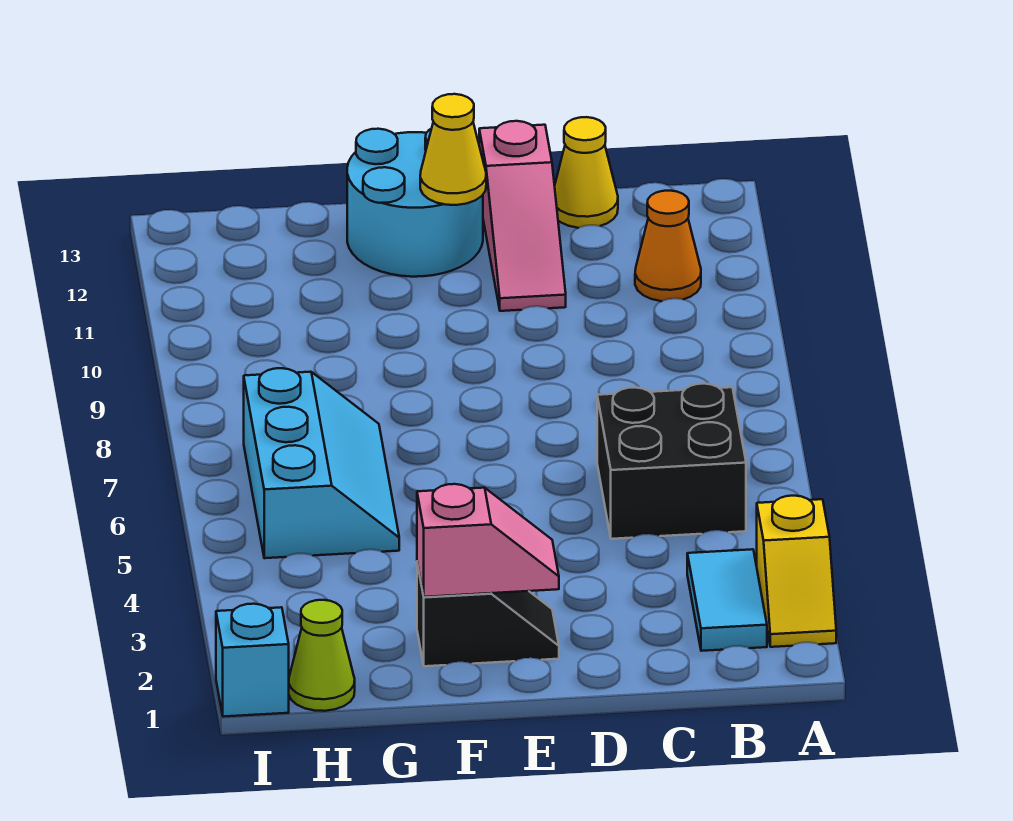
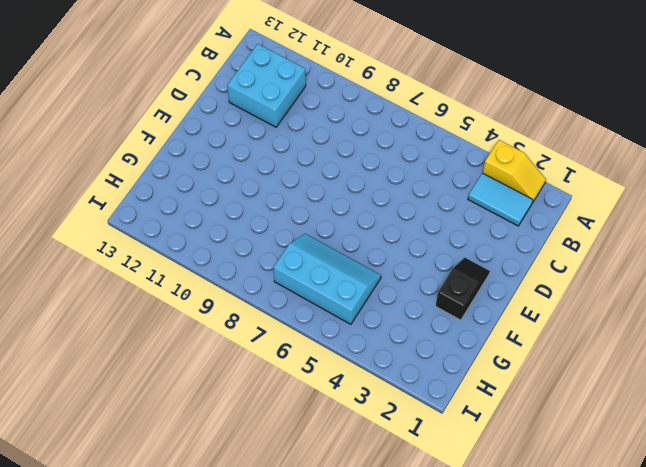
cyan 2x2 brick [227,44,306,127] -> orange 1x1 cone [635,191,701,301]
none -> black 2x2 brick [597,384,746,539]
none -> yellow 1x1 cone [555,117,618,228]
none -> pink 1x3 slope [479,121,566,311]

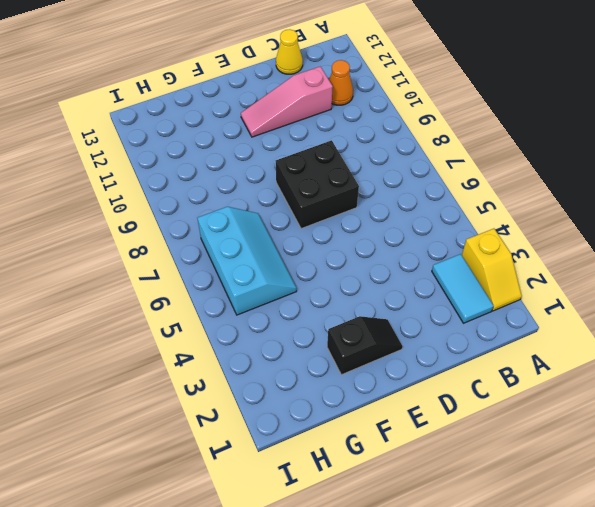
pink 1x3 slope [241,67,333,137] -> pink 1x3 slope turned to [479,121,566,311]
black 2x2 brick [276,140,359,229] -> black 2x2 brick moved to [597,384,746,539]
none -> cyan 2x2 round brick [347,129,483,277]
none -> lime 1x1 cone [289,600,355,711]
none -> cyan 1x1 brick [216,604,289,717]

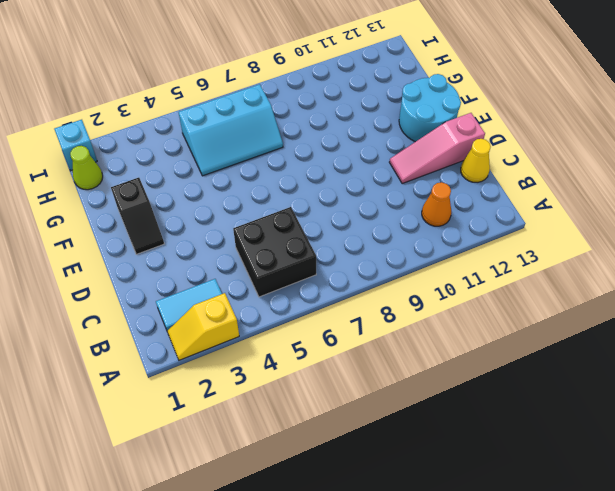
none -> pink 1x2 slope [417,484,559,597]
none -> yellow 1x1 cone [420,94,486,205]

